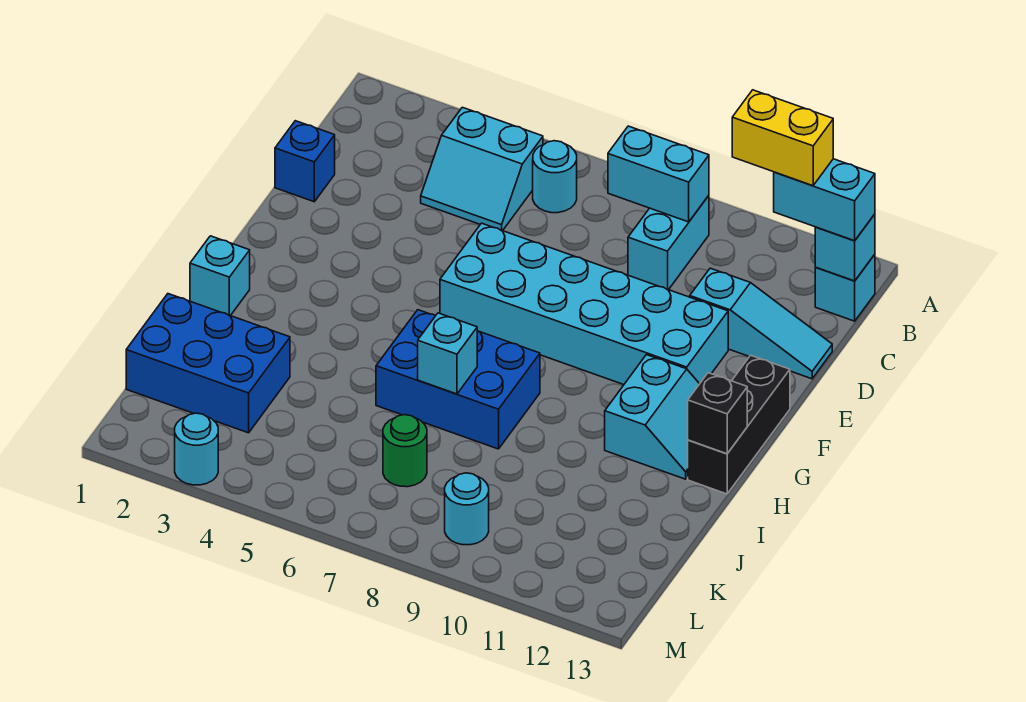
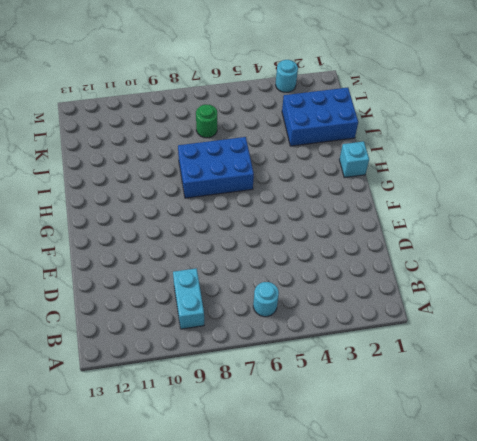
none -> cyan 2x2 slope [421,107,543,231]
none -> cyan 1x1 brick [815,254,875,321]
none -> blue 1x1 brick [275,121,335,202]

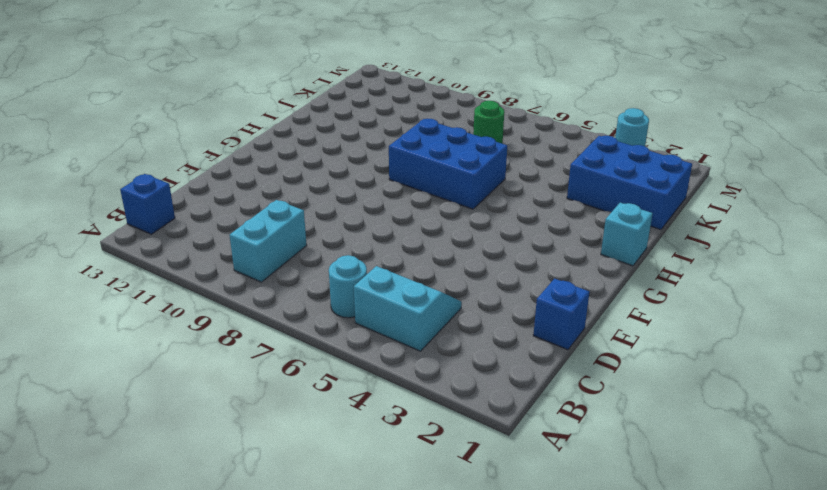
blue 1x1 brick [120,174,175,234] -> cyan 1x1 brick [815,254,875,321]
none -> cyan 1x3 slope [690,268,832,379]
none -> cyan 2x6 brick [440,223,728,385]
none -> black 1x3 brick [688,355,790,494]

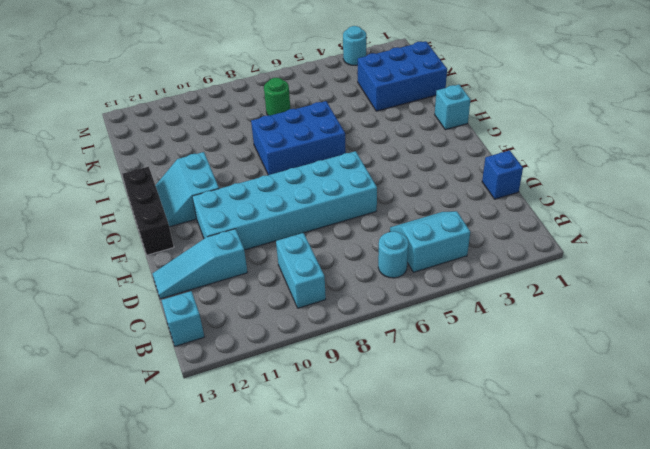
none -> cyan 1x1 round brick [445,473,489,545]
none -> cyan 1x2 brick [608,126,709,222]
none -> cyan 1x1 brick [815,214,875,281]

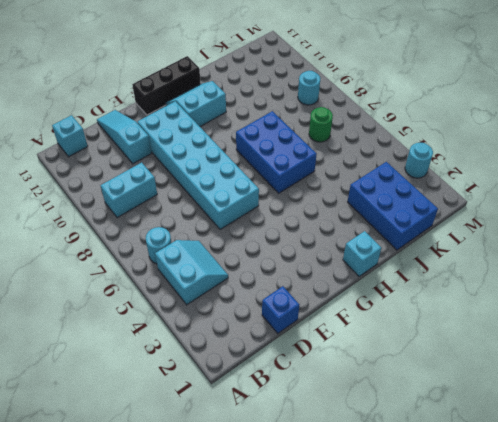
none -> cyan 1x2 brick [608,126,709,222]
none -> cyan 1x1 brick [815,214,875,281]
none -> black 1x1 brick [688,373,747,454]

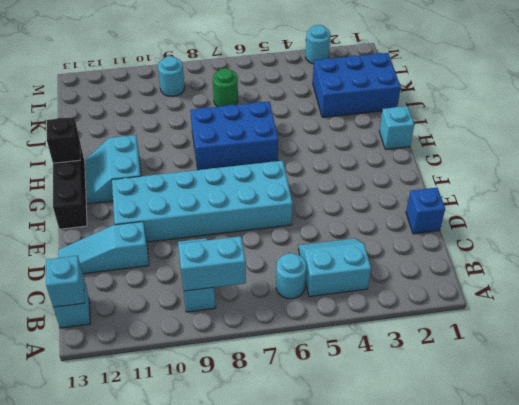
none -> cyan 1x1 brick [418,313,477,394]
none -> cyan 1x2 brick [774,159,875,241]
none -> yellow 1x2 brick [732,90,833,186]

